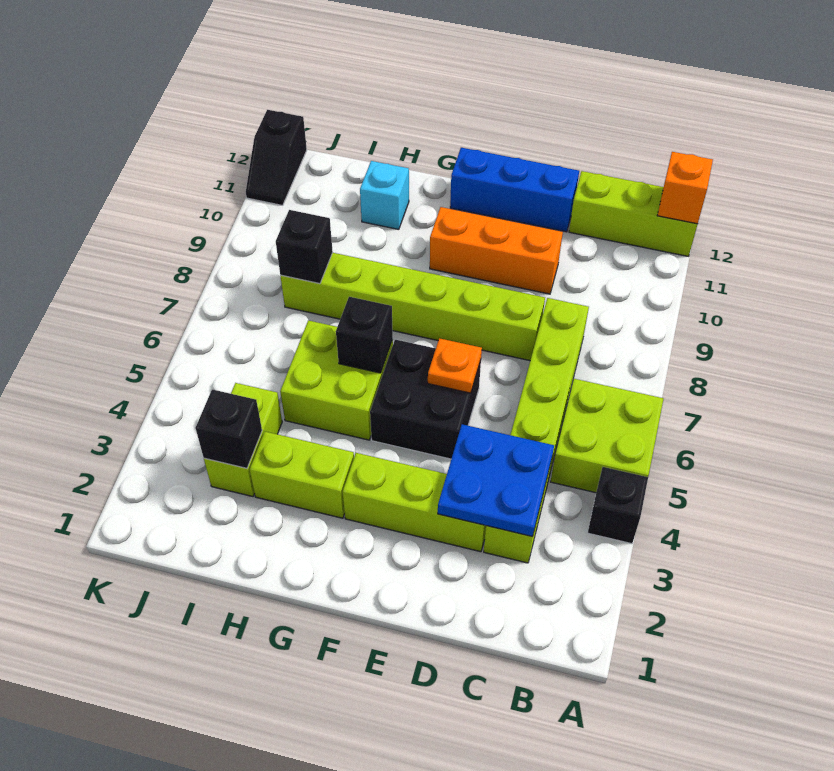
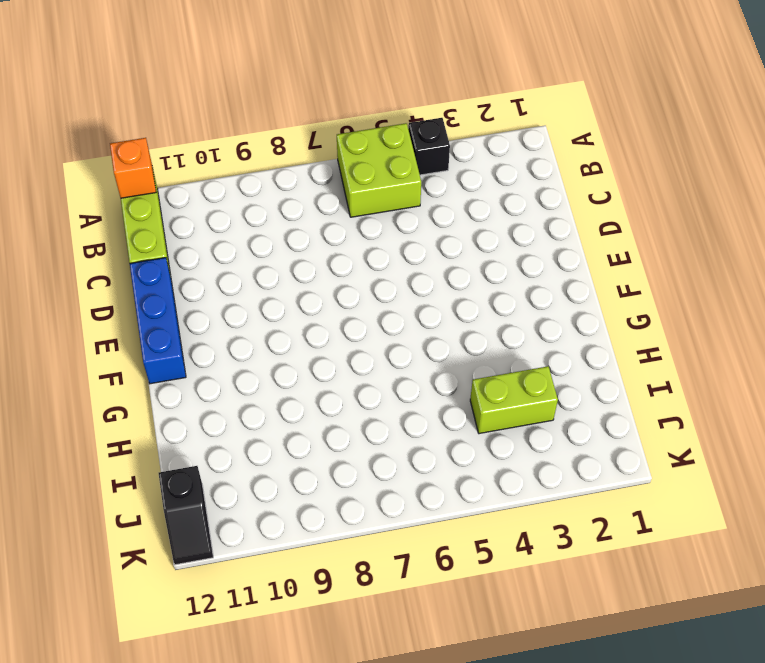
black 1x2 slope [159,466,213,565] -> black 1x2 slope turned to [246,110,307,205]
none -> lime 1x6 brick [484,298,589,563]
none -> lime 1x3 brick [343,453,486,552]
none -> lime 1x6 brick [280,253,545,361]

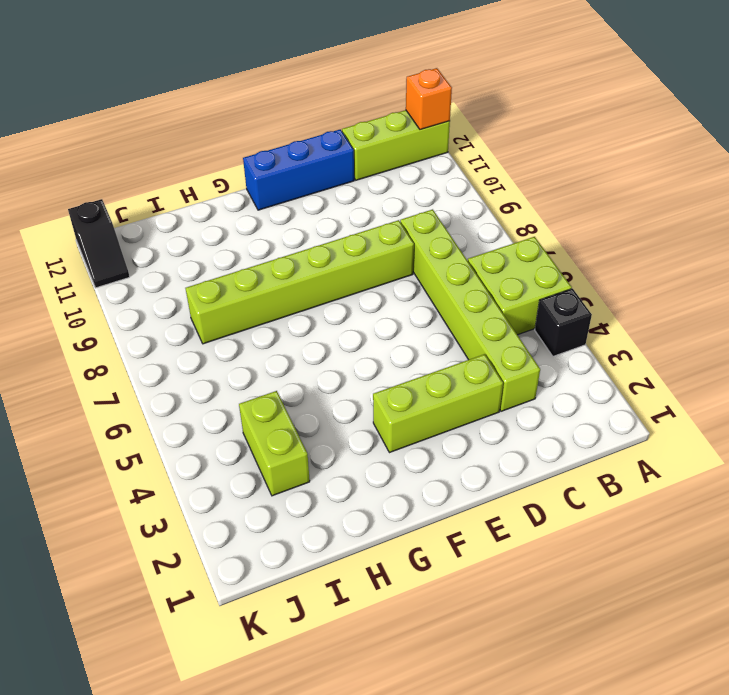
none -> orange 1x3 brick [430,207,563,294]
none -> black 2x2 brick [370,340,481,459]
none -> lime 1x2 brick [250,432,354,518]

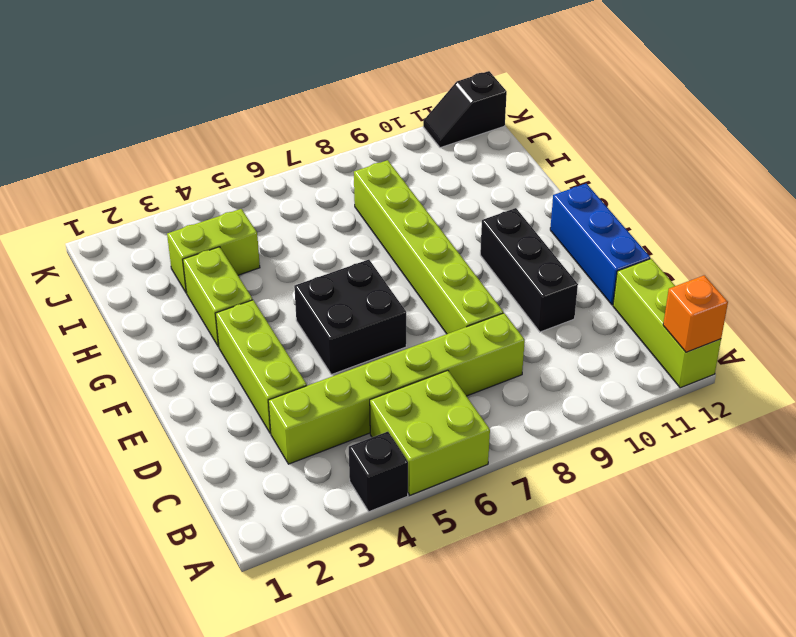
black 1x3 brick [480,208,578,332] -> orange 1x3 brick [430,207,563,294]
none -> lime 2x2 brick [280,320,393,440]
none -> cyan 1x1 brick [360,161,409,229]
none -> blue 2x2 plate [438,424,554,537]

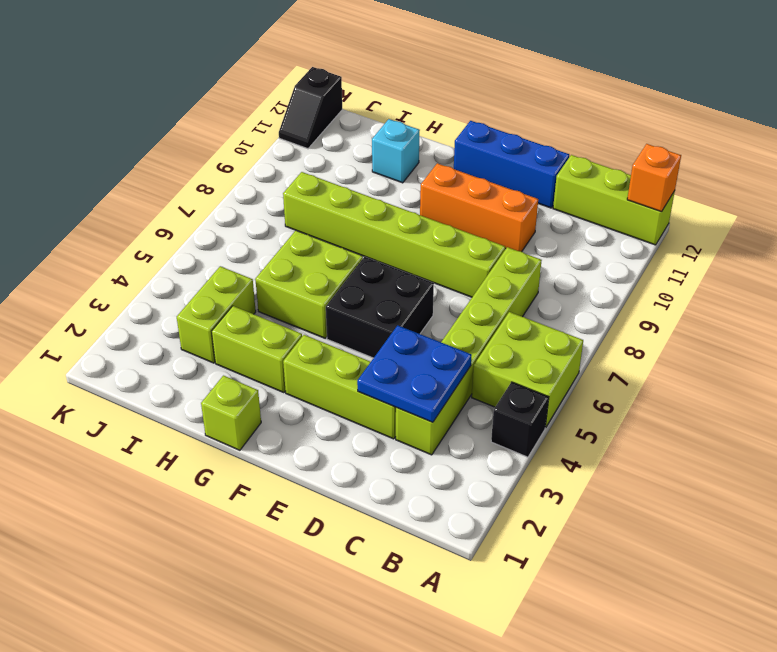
lime 1x1 brick [201,376,261,450] -> none
none -> orange 1x1 plate [428,338,482,393]
none -> black 1x1 brick [336,297,393,373]
none -> black 1x1 brick [195,389,262,468]

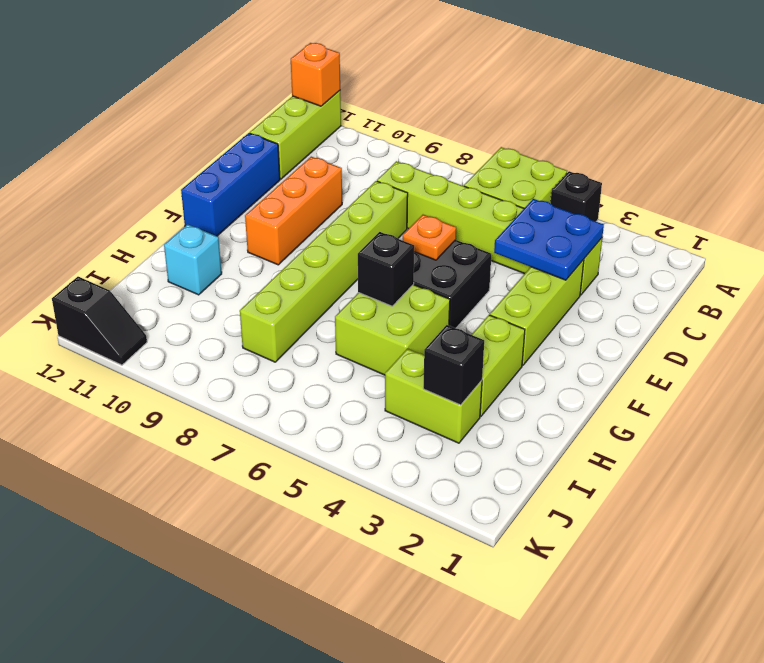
none -> black 1x1 brick [276,210,333,284]

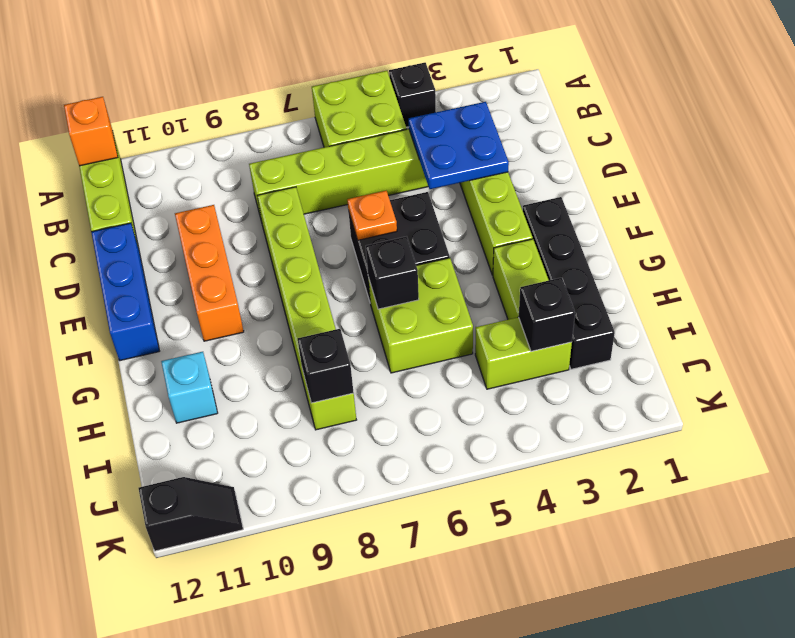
black 1x4 brick [523,197,615,369] -> none

